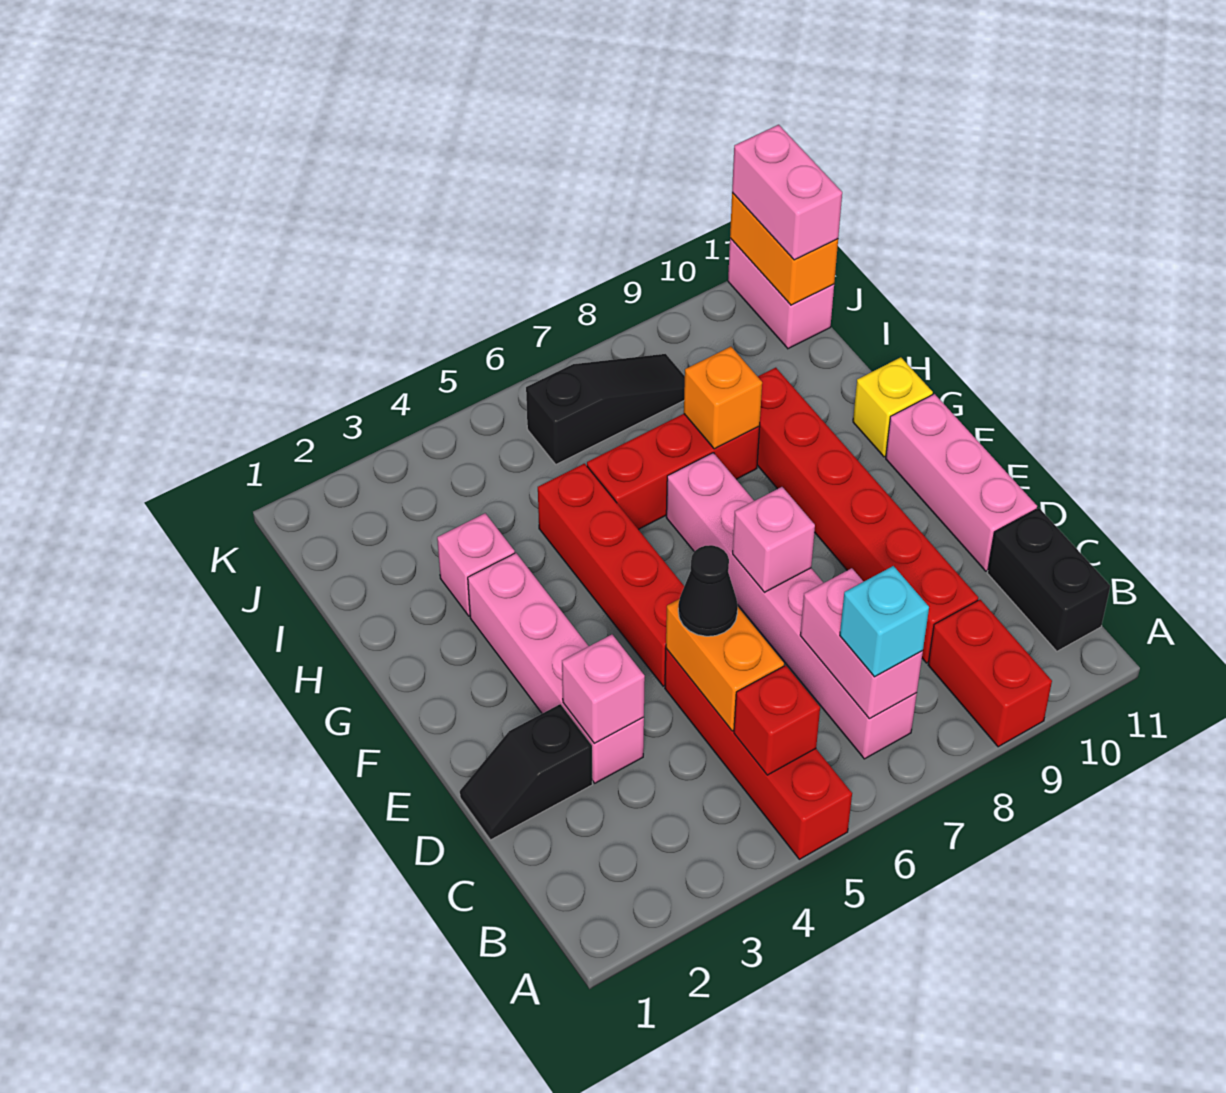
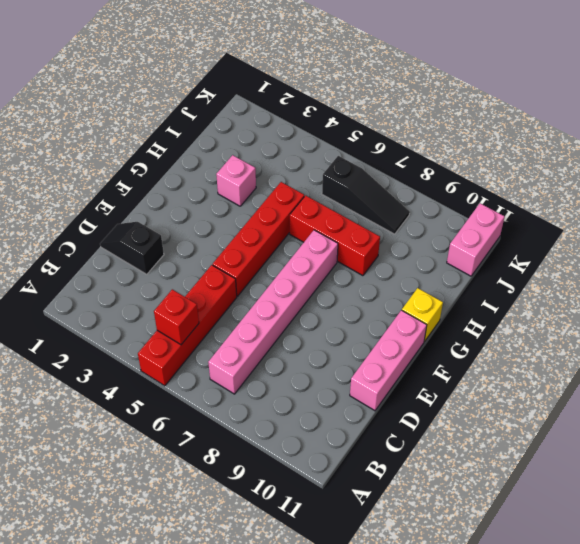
none -> red 1x2 brick [928,600,1052,747]
none -> black 1x2 brick [987,508,1110,651]
none -> red 1x6 brick [757,368,978,663]

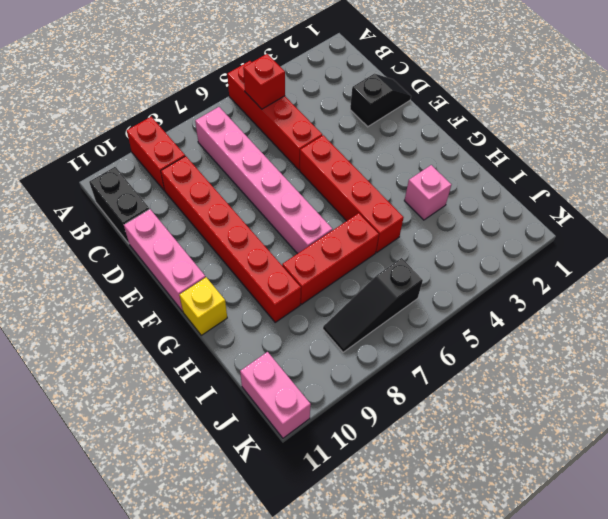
none -> pink 1x4 brick [468,553,644,783]
none -> pink 1x2 brick [800,568,923,719]
none -> orange 1x2 brick [666,599,784,731]

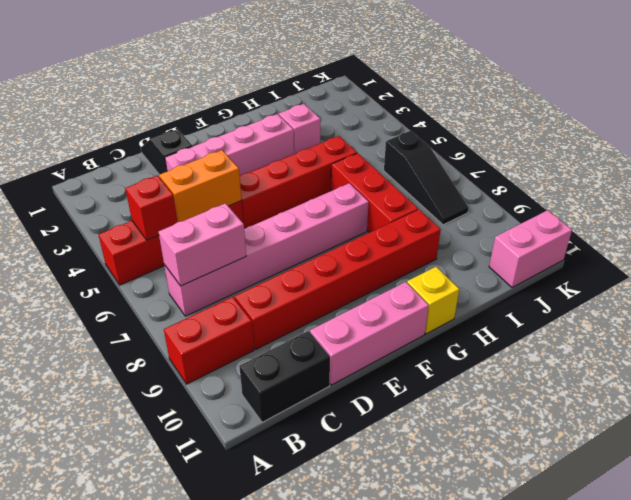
none -> pink 1x1 brick [562,635,645,744]
none -> pink 1x1 brick [733,487,815,592]
none -> orange 1x1 brick [684,347,762,449]

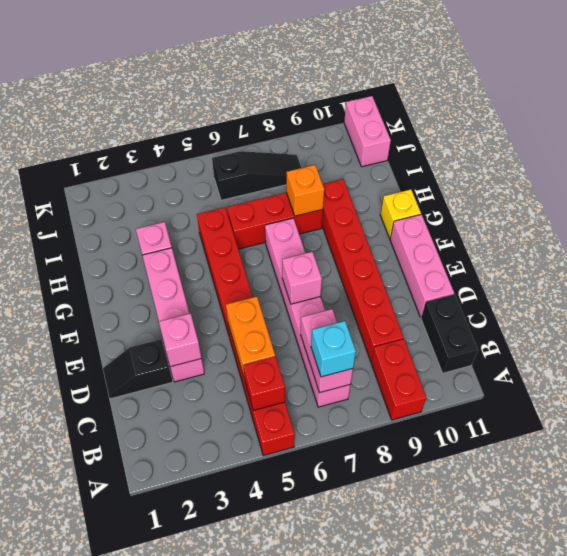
none -> orange 1x2 brick [730,193,838,305]
none -> black 1x1 cone [678,545,738,636]
none -> pink 1x2 brick [732,125,842,260]

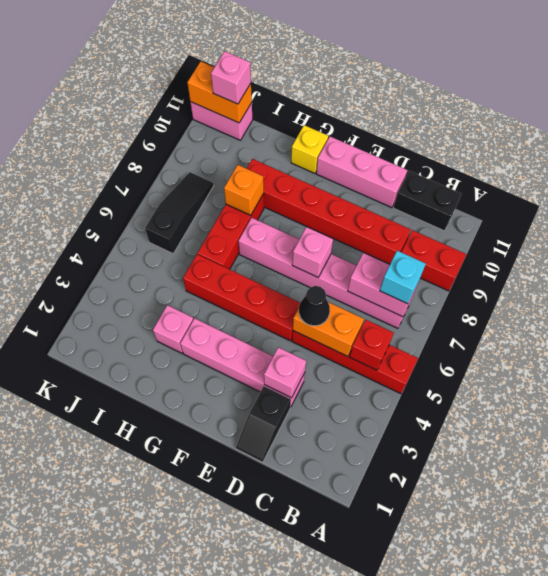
pink 1x1 brick [211,51,251,104] -> pink 1x2 brick [732,125,842,260]

